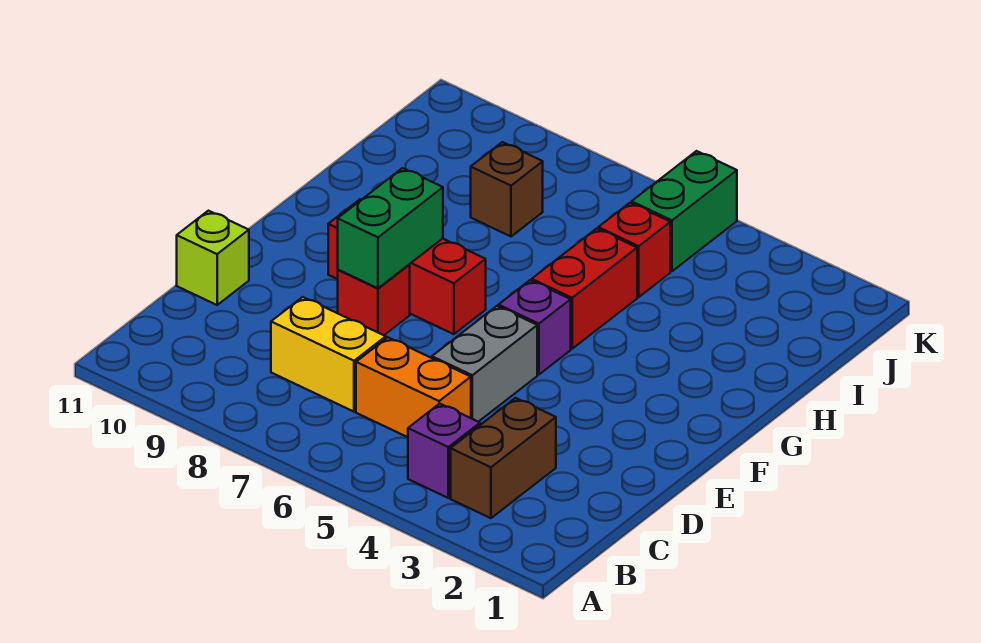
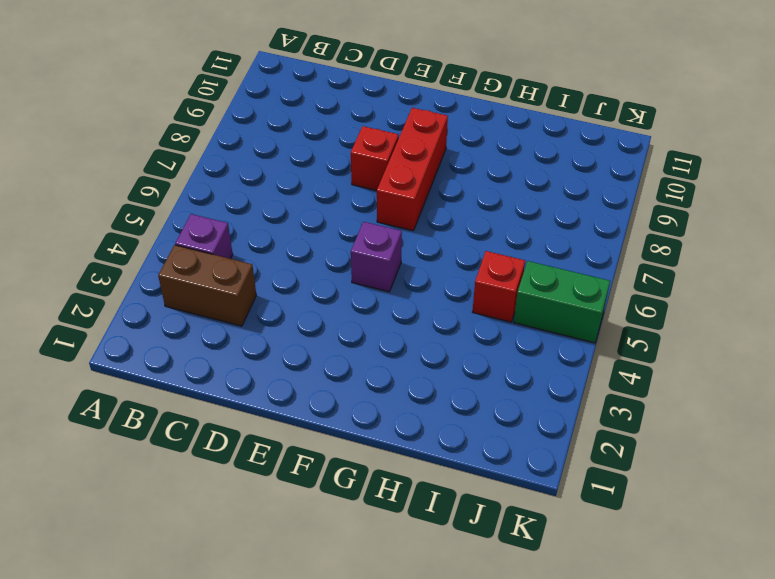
none -> orange 1x2 brick [356,337,471,437]
none -> yellow 1x2 brick [271,297,386,412]
none -> grey 1x2 brick [432,306,537,422]

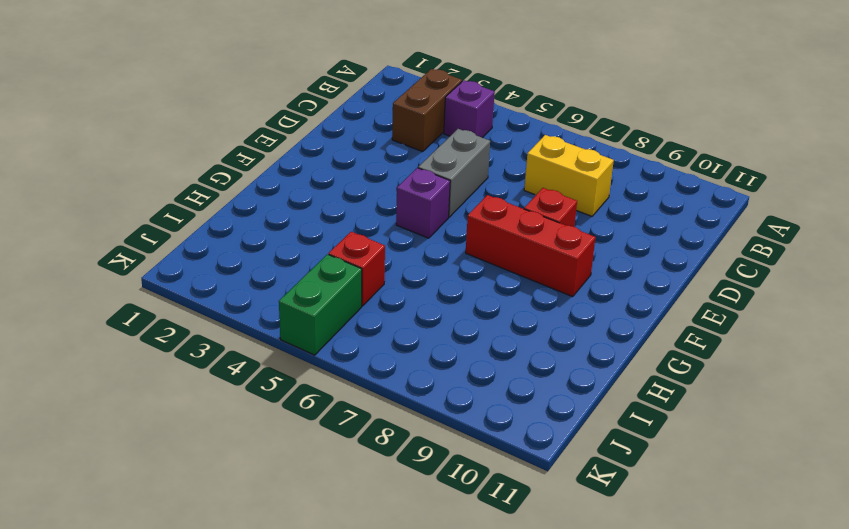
none -> orange 1x2 brick [356,337,471,437]
none -> lime 1x1 brick [177,211,249,305]
none -> red 1x2 brick [532,229,637,349]

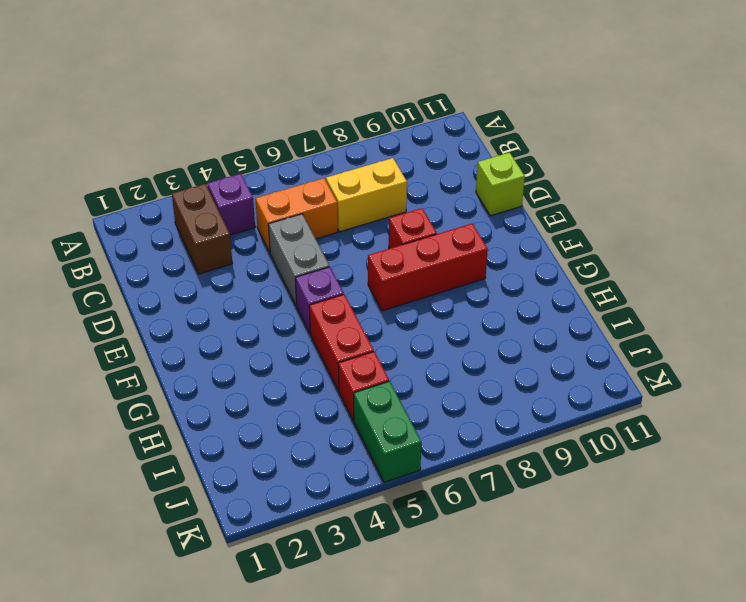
none -> brown 1x1 brick [471,142,543,237]
none -> green 1x2 brick [338,168,443,288]

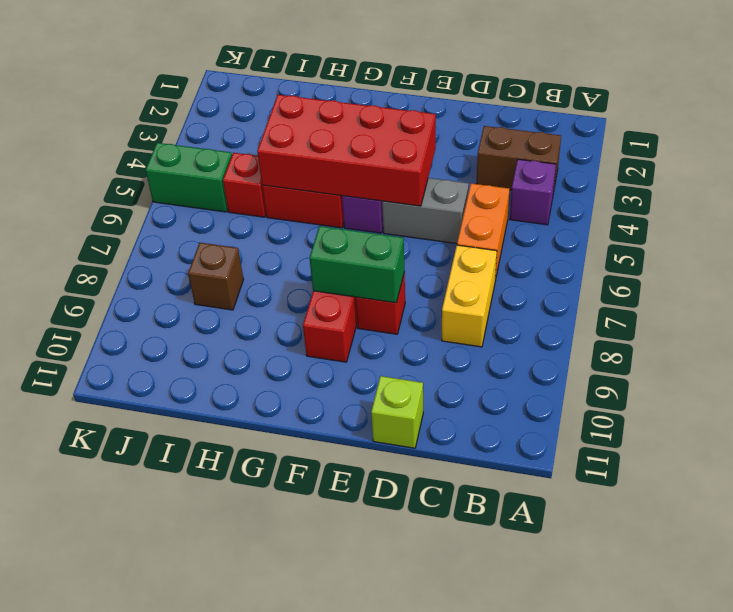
red 2x4 brick [257,95,436,206] -> none

